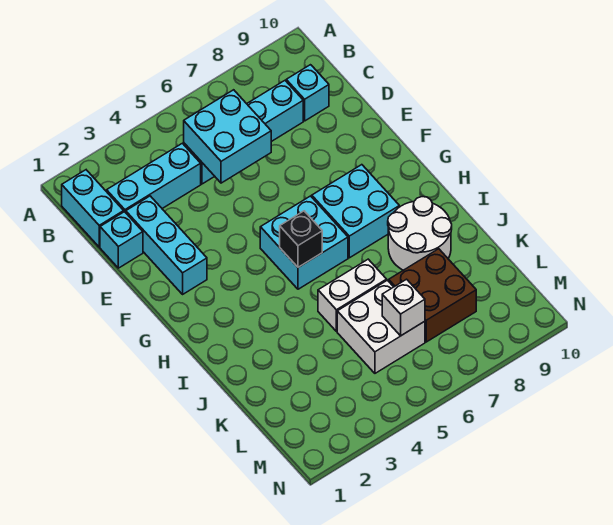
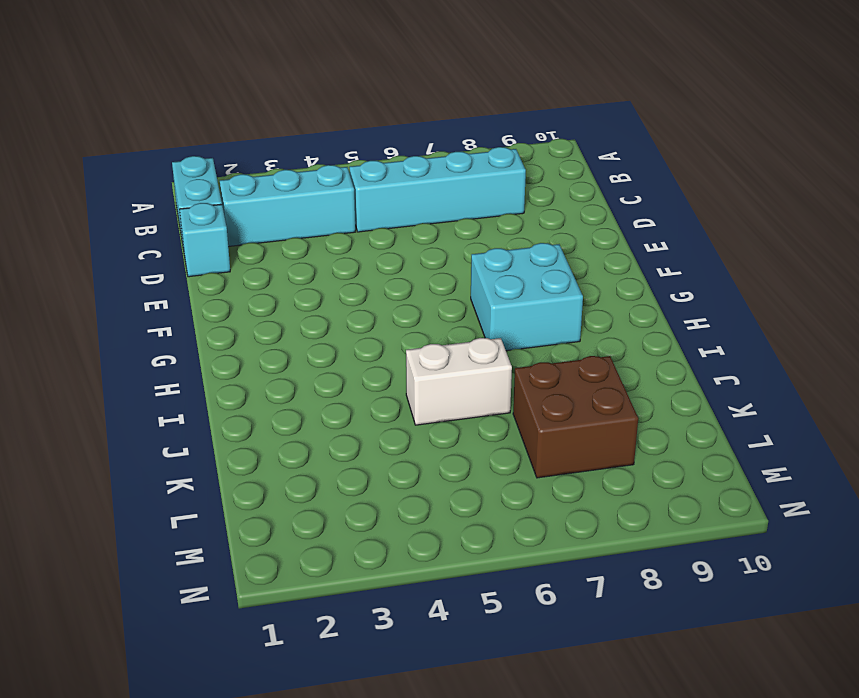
none -> cyan 1x1 brick [286,65,329,121]
none -> cyan 1x3 brick [126,196,207,294]
none -> cyan 2x2 brick [260,196,348,289]

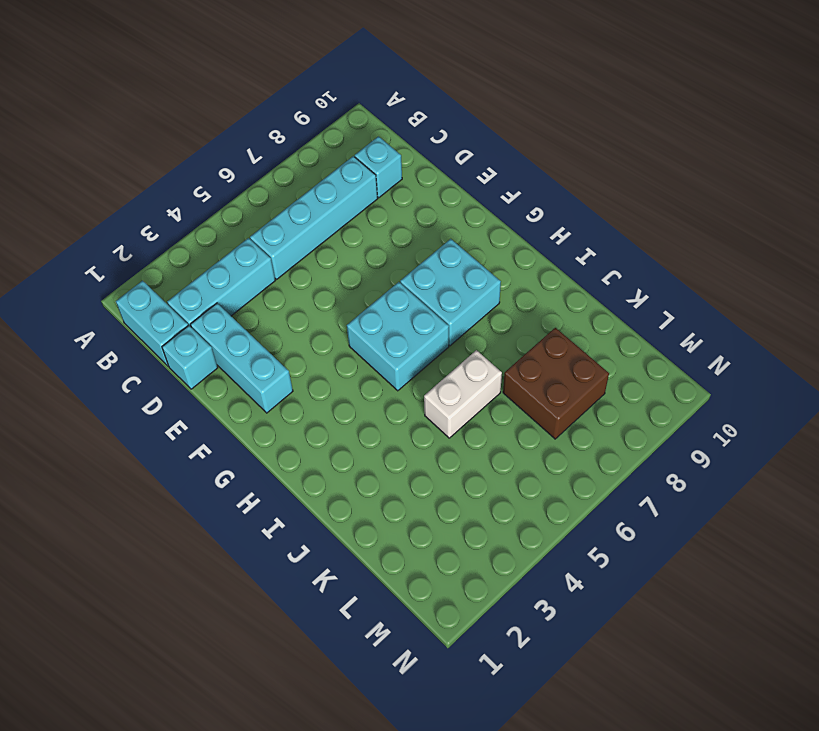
none -> white 2x2 round brick [388,197,452,270]
none -> white 2x2 brick [337,280,425,373]
none -> cyan 2x2 brick [184,90,271,183]

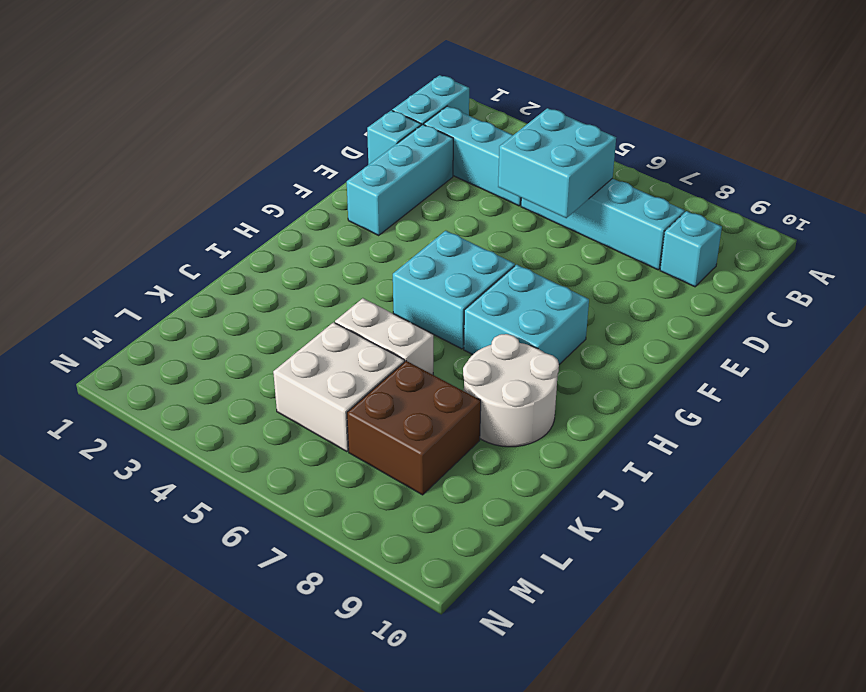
none -> black 1x1 brick [280,211,322,267]
none -> white 1x1 brick [382,279,425,336]

